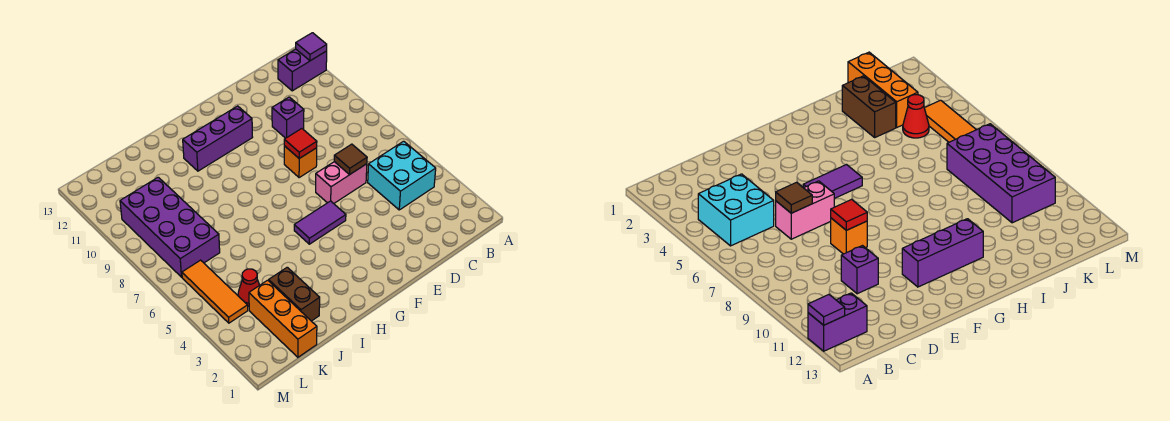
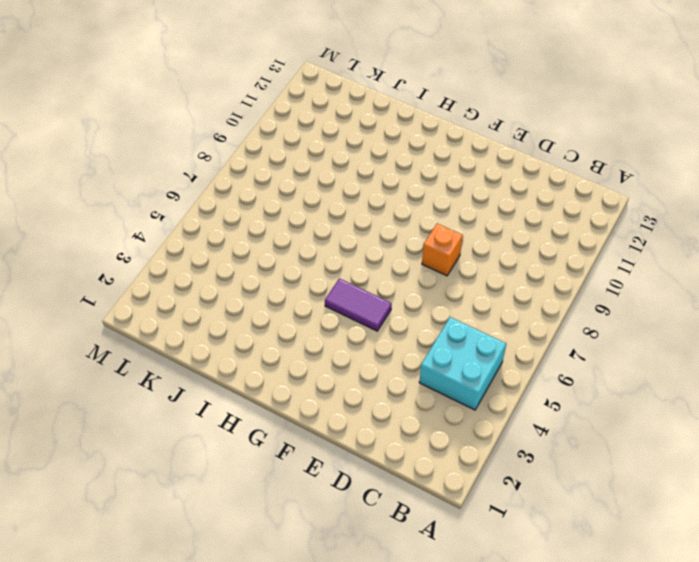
none -> purple 1x2 brick [278,49,327,91]
none -> pink 1x2 brick [316,162,367,203]
none -> purple 1x1 brick [272,97,304,138]

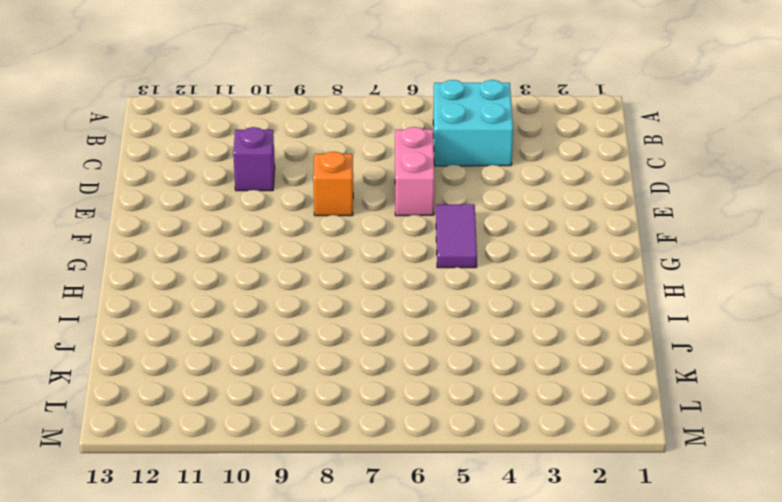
none -> purple 1x2 brick [278,49,327,91]
none -> purple 1x3 brick [183,106,253,171]
none -> brown 1x2 brick [269,267,320,321]

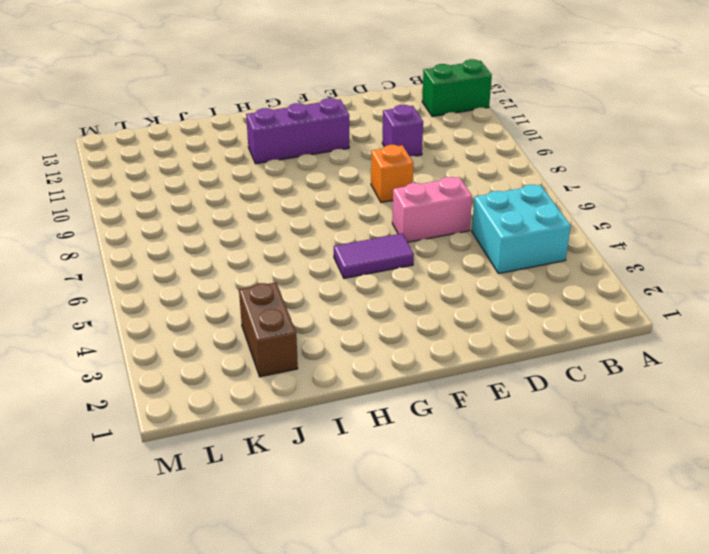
green 1x2 brick [422,59,492,117] -> purple 1x2 brick [278,49,327,91]
none -> orange 1x3 brick [249,280,317,357]
none -> red 1x1 cone [238,269,260,306]
none -> purple 2x4 brick [120,177,220,277]

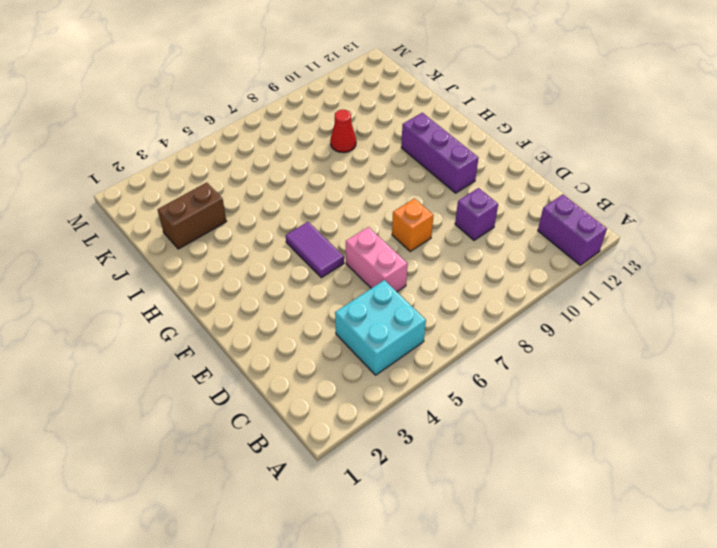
red 1x1 cone [330,110,356,153] -> red 1x1 cone moved to [238,269,260,306]
none -> orange 1x3 brick [249,280,317,357]
none -> purple 2x4 brick [120,177,220,277]
none -> orange 1x3 tile [182,260,248,323]

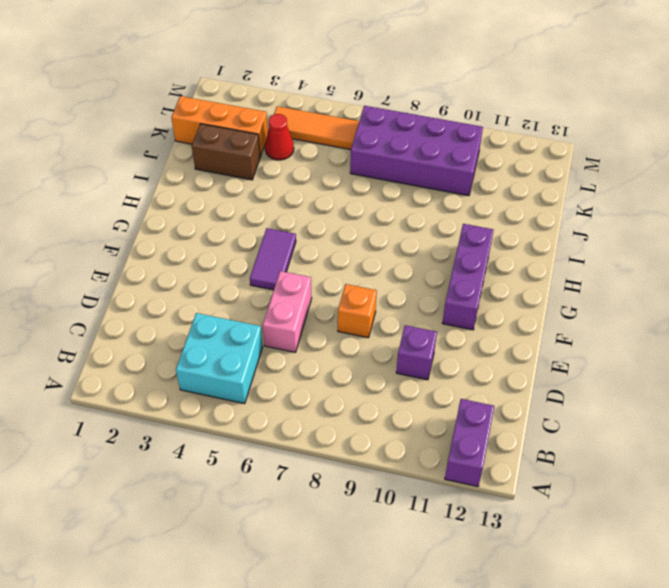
none -> purple 1x1 tile [296,33,327,61]
none -> brown 1x1 tile [334,144,367,175]
none -> red 1x1 tile [284,129,317,158]

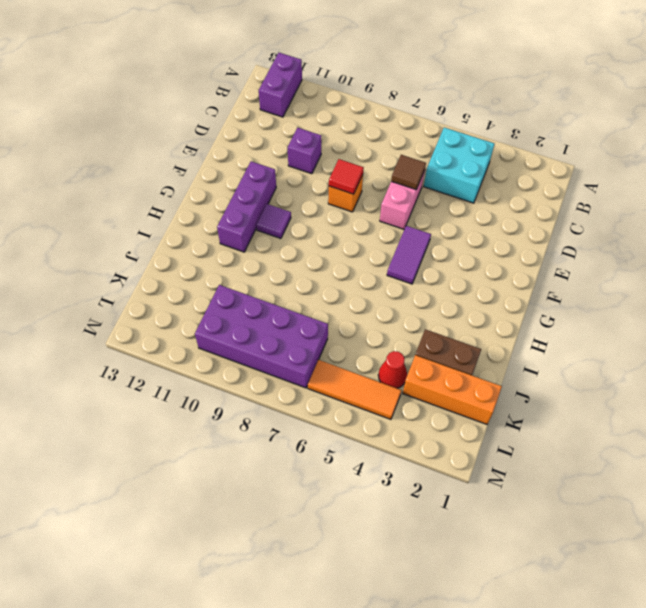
purple 1x1 tile [256,204,291,239] -> purple 1x1 tile moved to [296,33,327,61]

